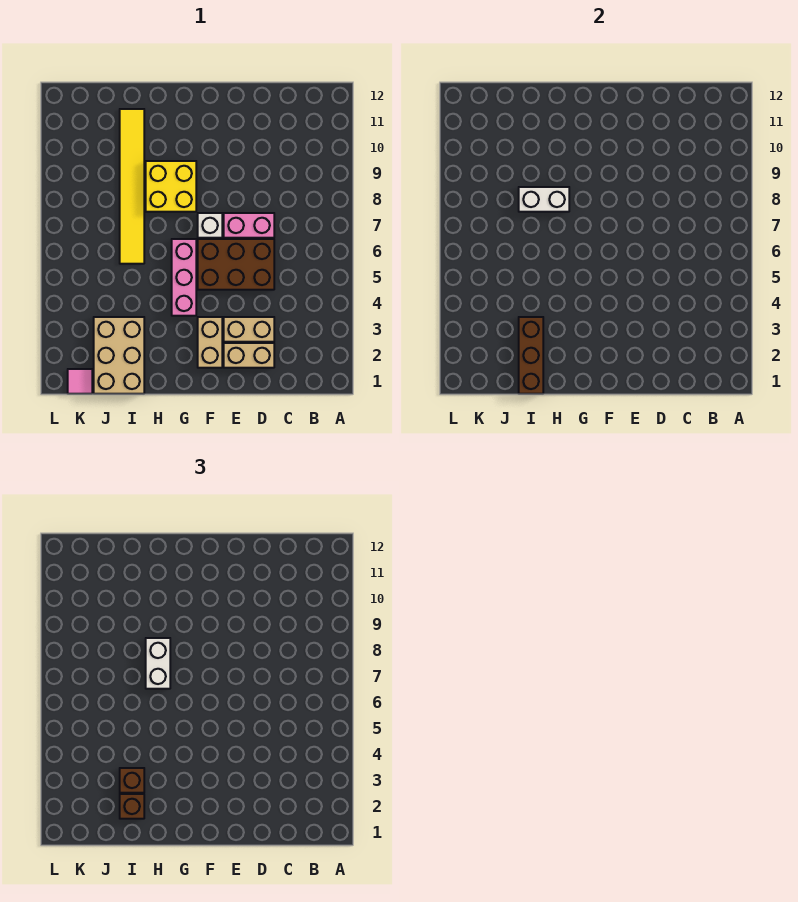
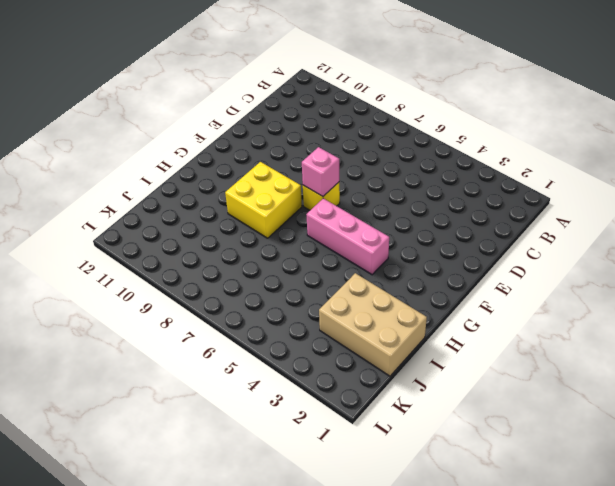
yellow 1x1 brick [303,182,340,210] -> white 1x1 brick [198,213,222,238]
pink 1x1 brick [302,147,339,196] -> none
none -> tan 1x2 brick [224,343,274,368]
none -> tan 1x2 brick [224,317,274,342]
none -> brown 2x3 brick [198,239,274,290]

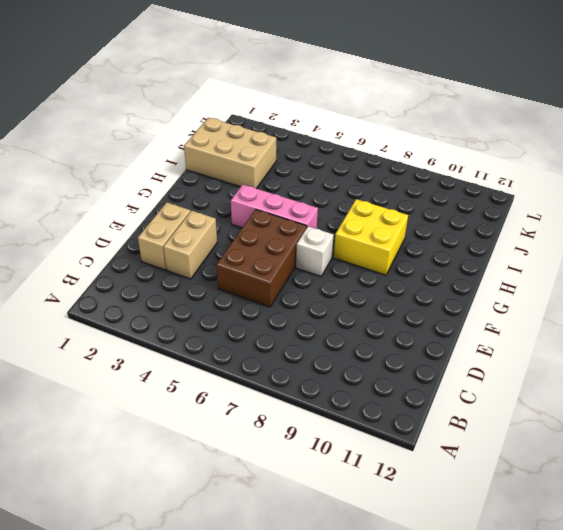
none -> pink 1x2 brick [224,213,274,238]
none -> tan 1x2 brick [198,317,222,368]
none -> yellow 1x6 tile [120,109,144,264]

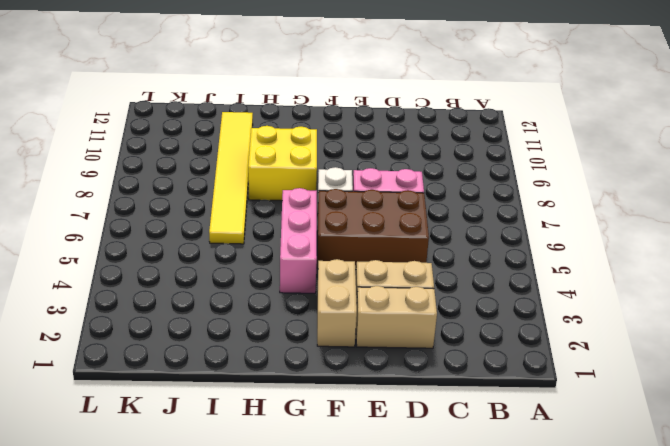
none -> tan 2x3 brick [94,317,144,394]
none -> pink 1x1 tile [68,369,92,394]
none -> white 1x2 brick [519,187,569,212]

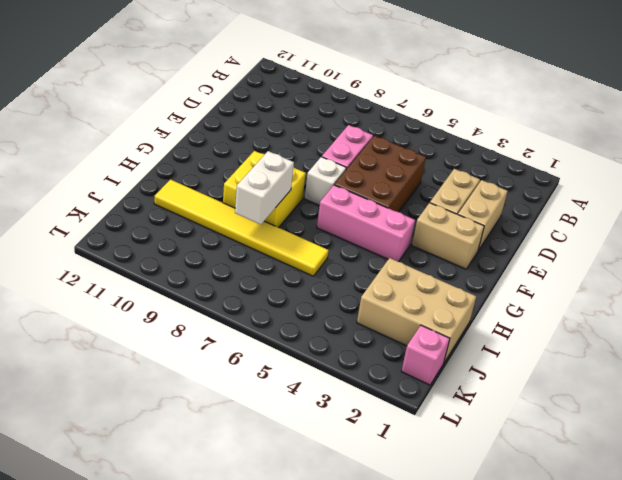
pink 1x1 brick [401,325,450,385] -> pink 1x1 tile [68,369,92,394]
none -> brown 1x3 brick [519,317,543,394]
none -> white 1x2 brick [146,638,170,689]
none -> brown 1x1 brick [120,794,144,819]

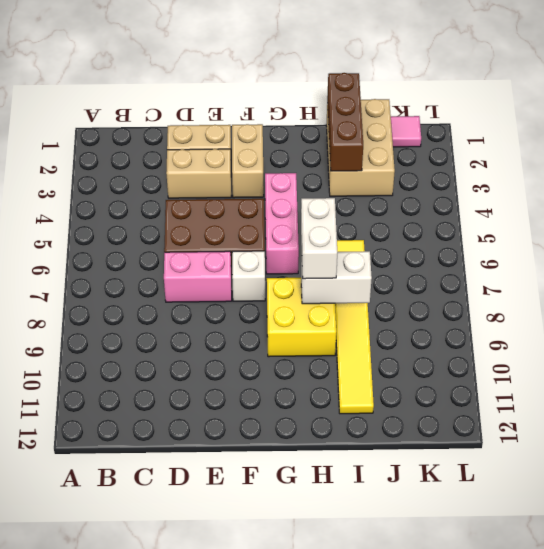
none -> brown 1x1 brick [120,794,144,819]
none -> brown 1x1 brick [120,768,144,793]

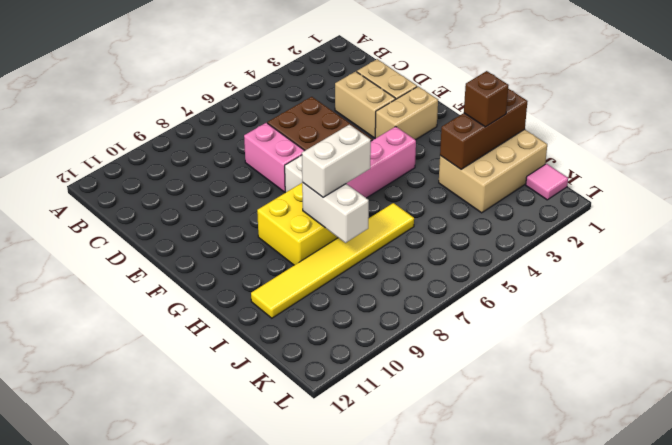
none -> brown 1x1 brick [120,768,144,793]

